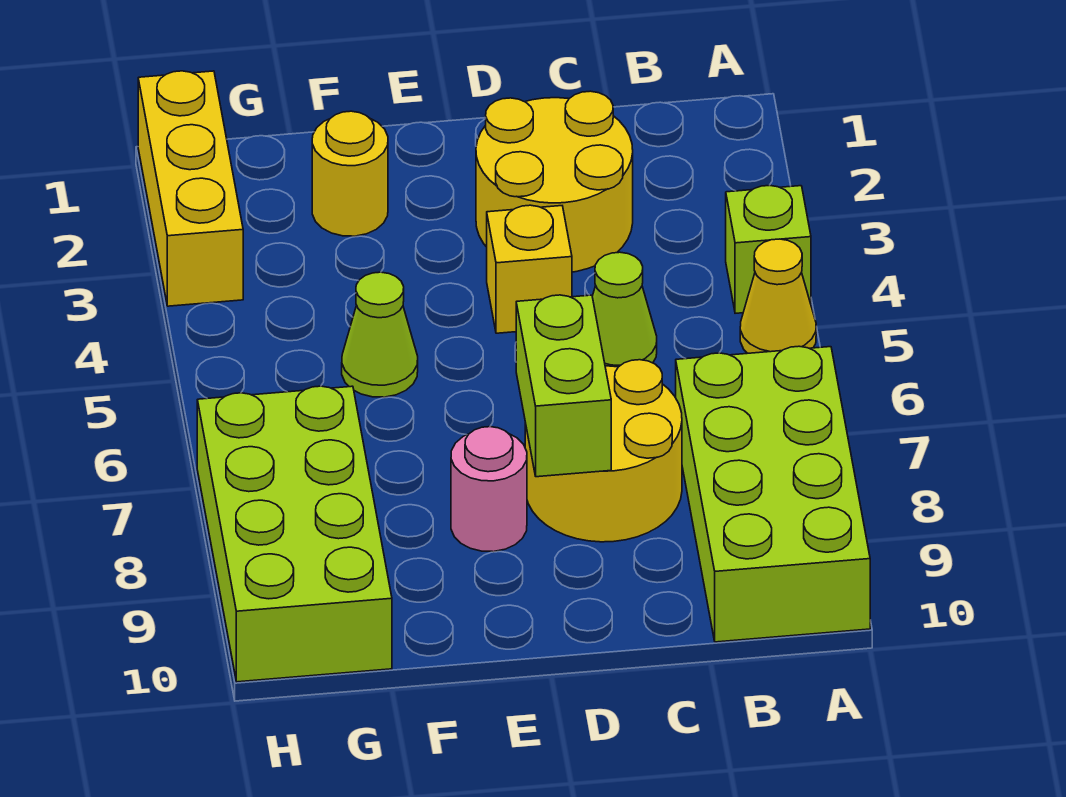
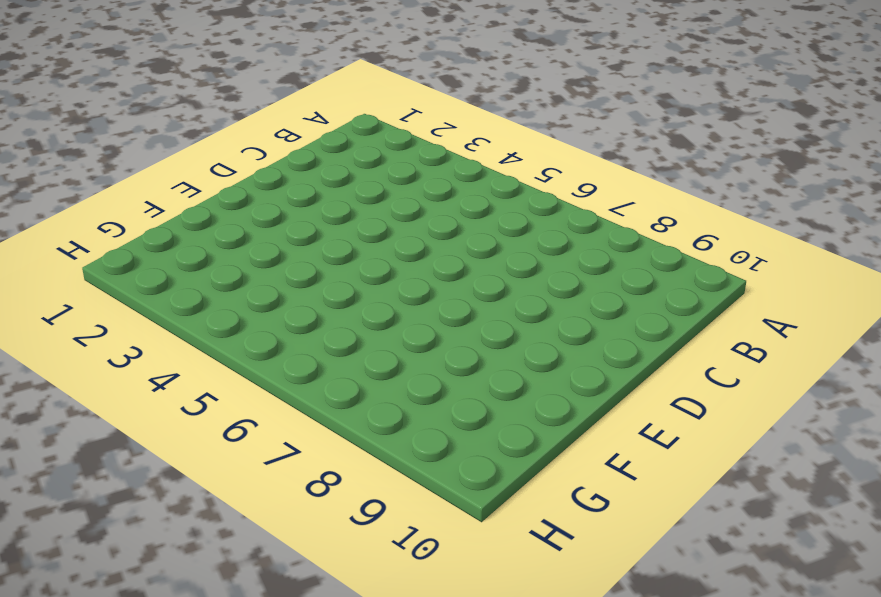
none -> lime 1x1 brick [726,185,811,313]
none -> yellow 1x1 cone [740,239,816,353]
none -> lime 2x4 brick [676,346,870,642]

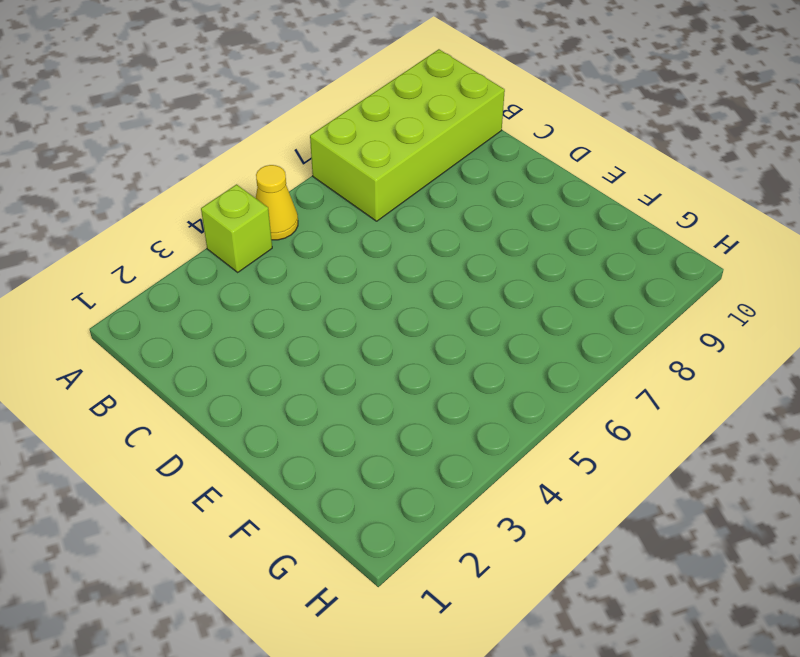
none -> yellow 2x2 round brick [476,91,633,272]
none -> lime 1x1 cone [592,252,657,367]
none -> yellow 2x2 round brick [525,360,682,542]

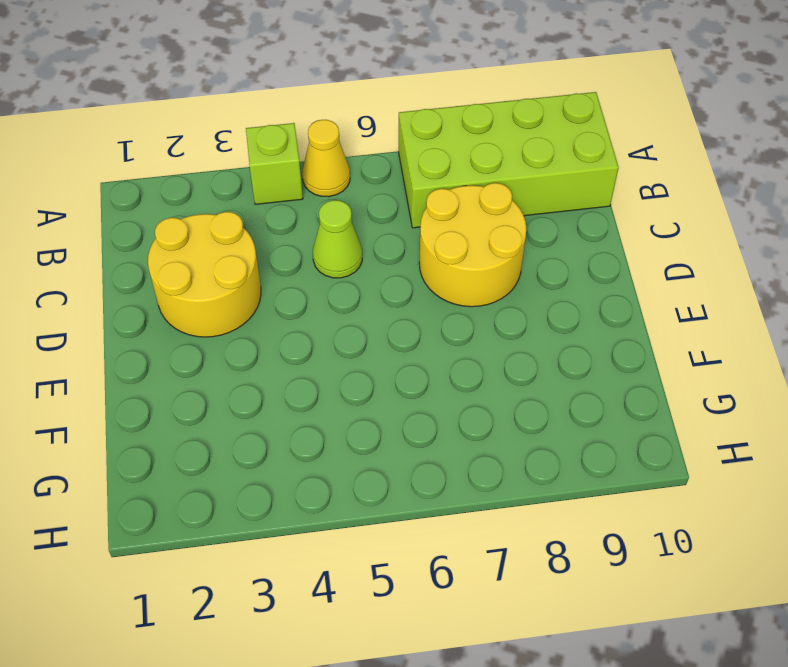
none -> yellow 1x1 brick [487,205,572,333]
none -> pink 1x1 round brick [451,427,527,552]
none -> yellow 1x1 round brick [312,111,388,236]

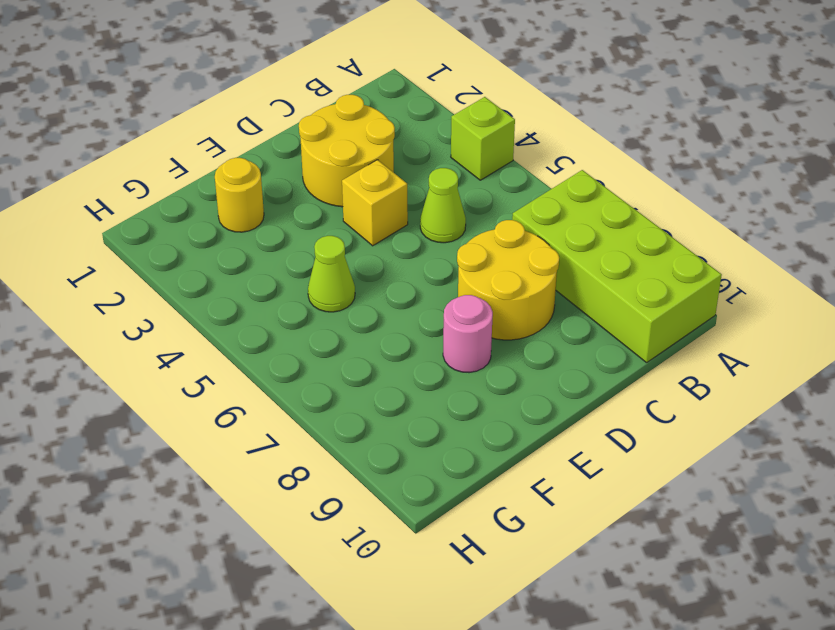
none -> yellow 1x1 cone [740,239,816,353]
none -> lime 2x4 brick [197,386,392,682]
none -> yellow 1x3 brick [138,71,243,306]

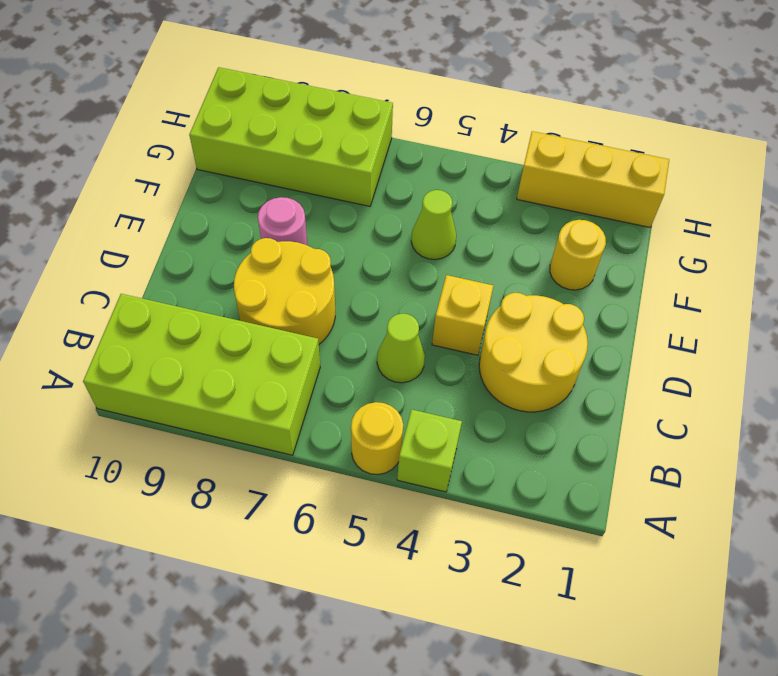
yellow 1x1 round brick [351,402,403,475] -> yellow 1x1 cone [740,239,816,353]
none -> lime 1x2 brick [516,295,611,477]

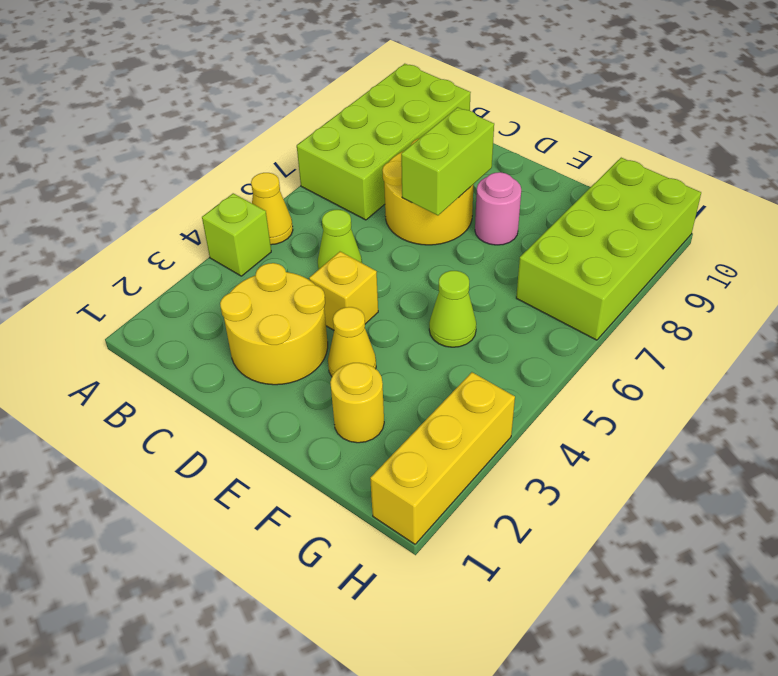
yellow 1x1 cone [328,307,376,376] -> none

